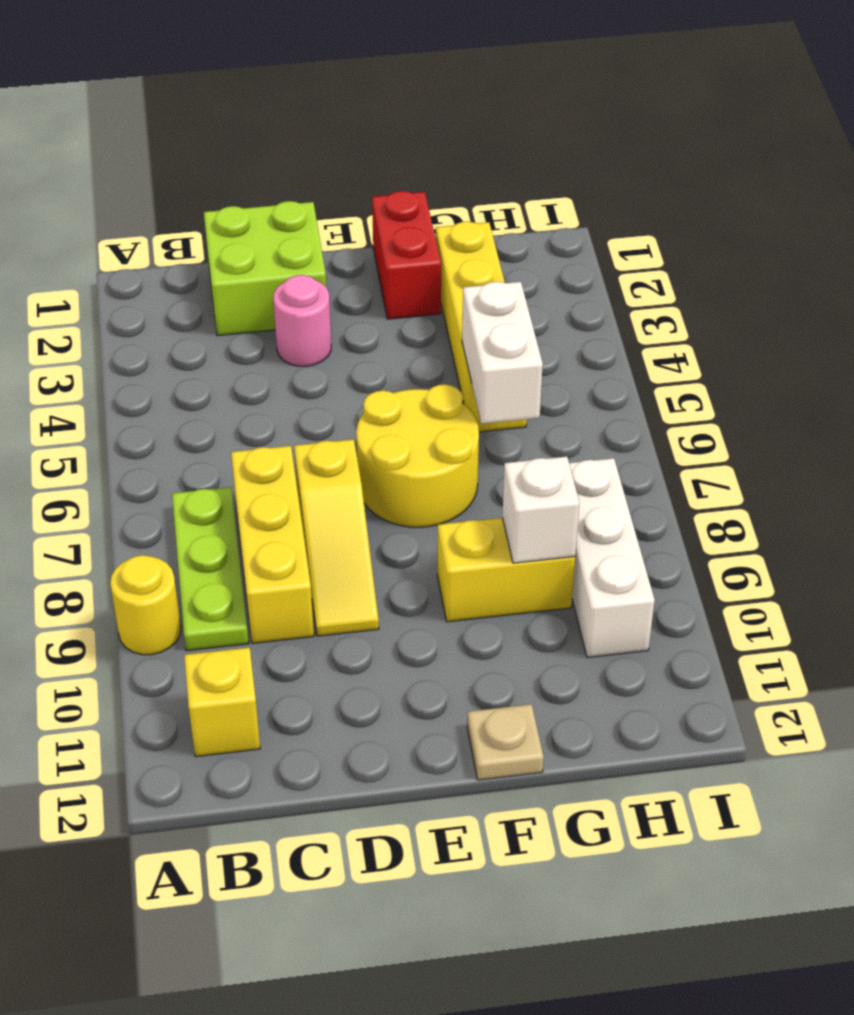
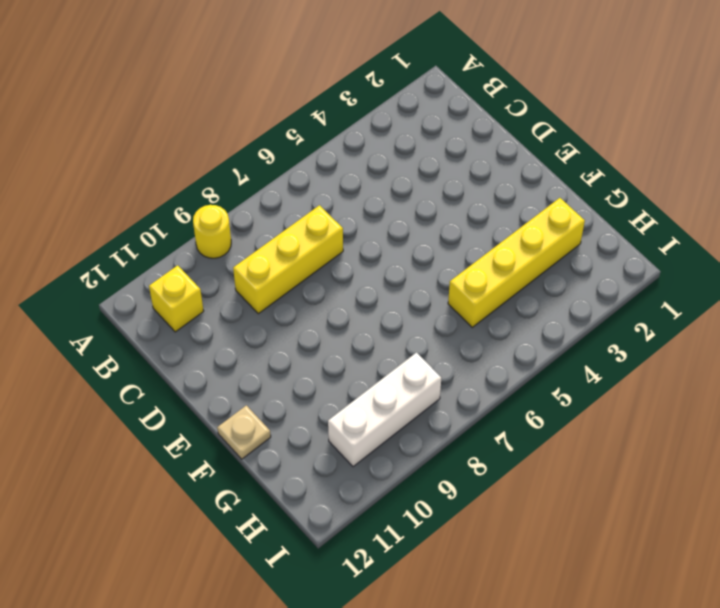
none -> lime 1x3 plate [172,487,249,651]
none -> lime 2x2 brick [204,201,326,336]
none -> pink 1x1 round brick [273,275,331,366]

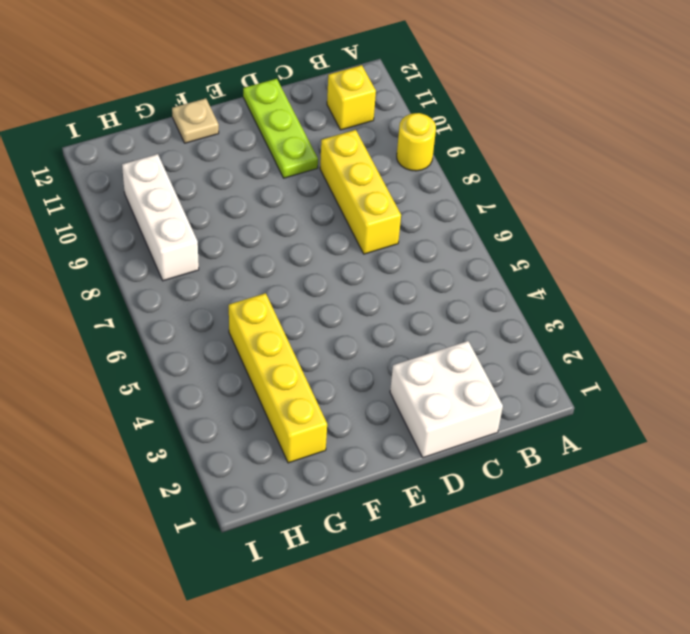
white 2x2 brick [390,341,503,458] -> lime 2x2 brick [204,201,326,336]
lime 1x3 plate [243,79,318,178] -> lime 1x3 plate moved to [172,487,249,651]
none -> pink 1x1 round brick [273,275,331,366]
none -> yellow 1x3 slope [294,439,379,636]
none -> yellow 2x2 round brick [356,384,479,527]

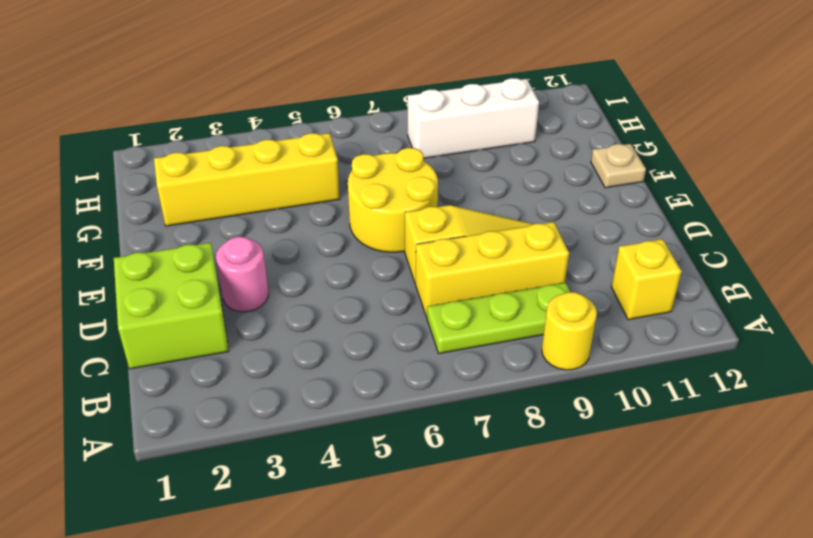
none -> red 1x2 brick [372,191,441,319]
none -> yellow 1x2 brick [437,518,575,622]
none -> white 1x2 brick [462,282,543,424]

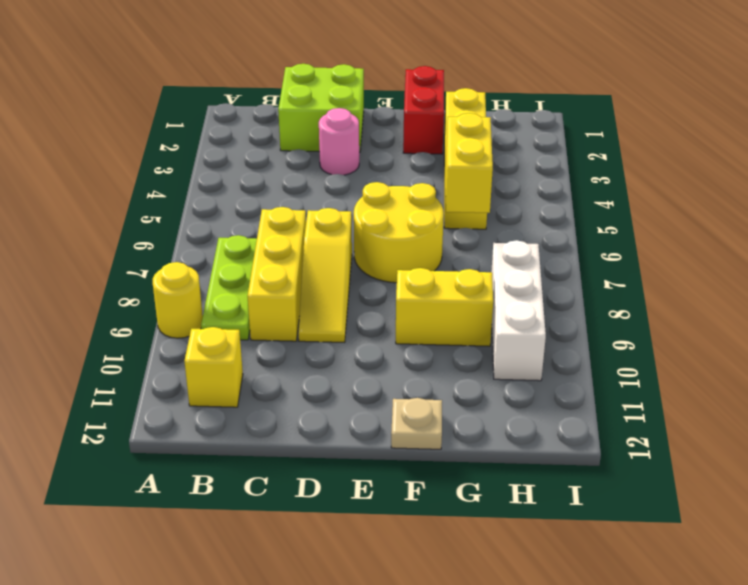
yellow 1x2 brick [446,113,493,213] -> white 1x2 brick [462,282,543,424]
none -> white 1x1 brick [502,457,579,563]

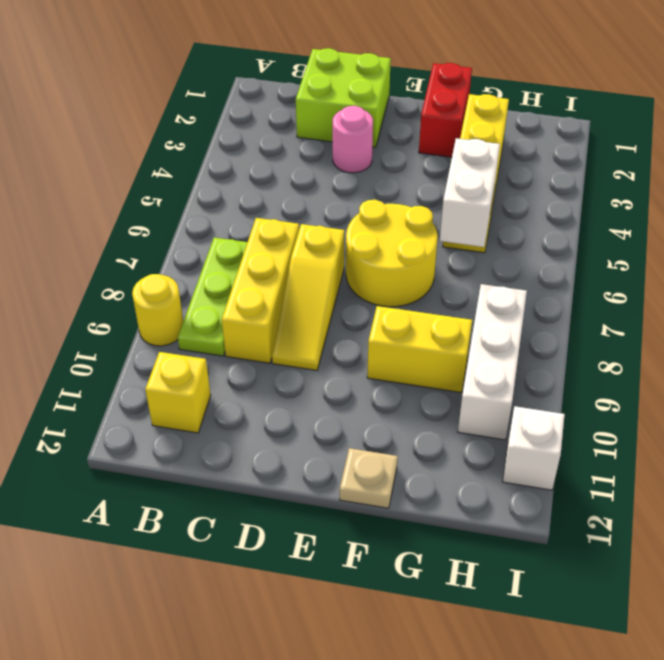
white 1x1 brick [503,406,565,490] -> white 1x1 brick moved to [502,457,579,563]

